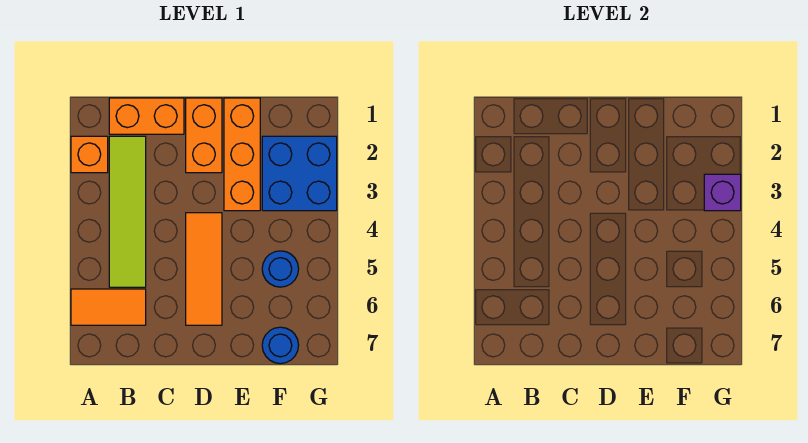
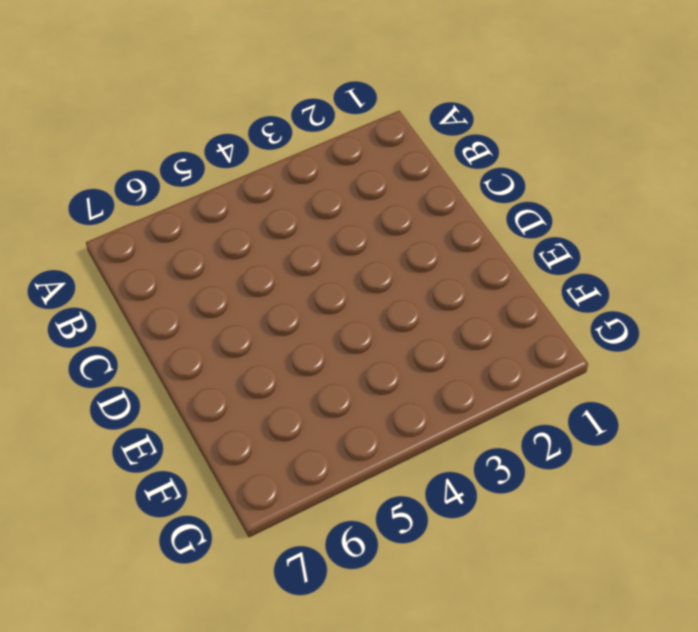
none -> orange 1x1 brick [71,136,108,173]
none -> orange 1x2 tile [71,289,146,325]

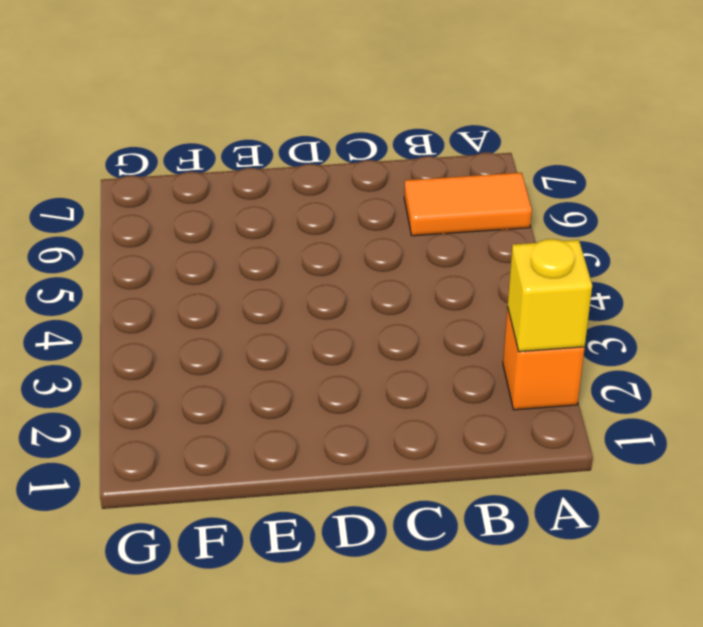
yellow 1x1 brick [508,239,592,352] -> none
none -> orange 1x2 brick [109,98,184,134]
none -> lime 1x4 tile [109,136,146,287]

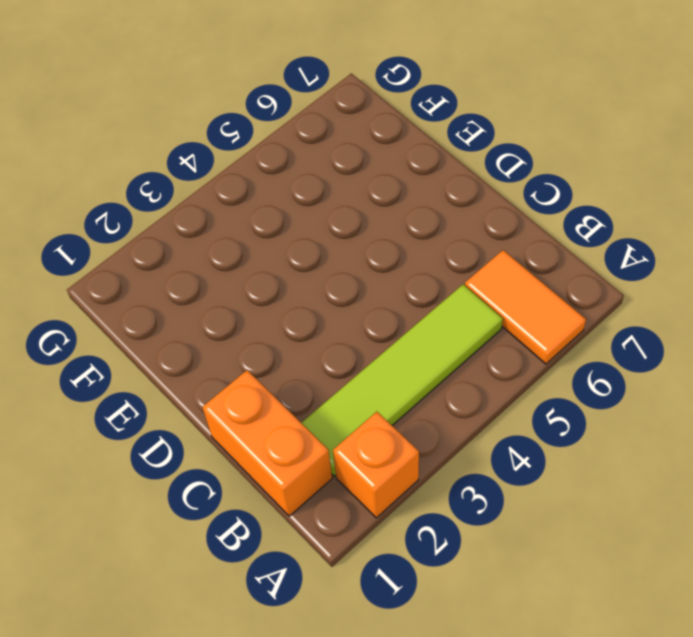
none -> orange 1x2 brick [186,98,222,173]
none -> orange 1x3 tile [186,213,222,325]

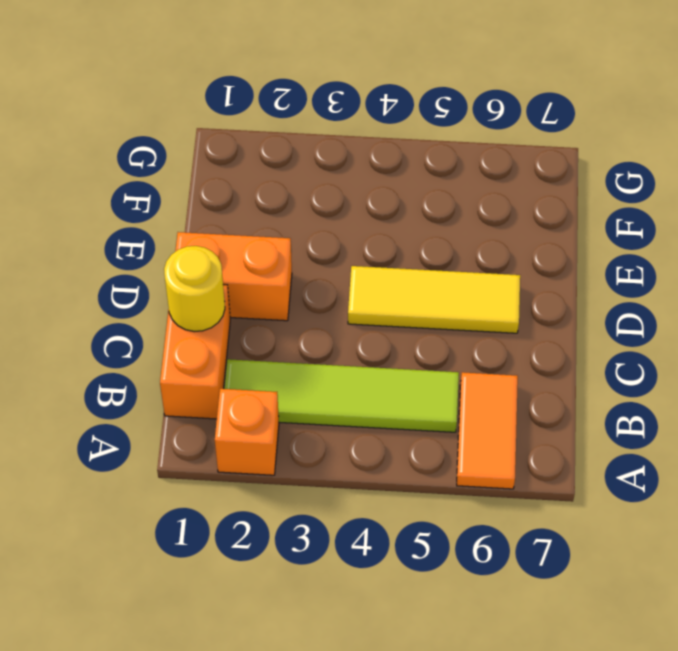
yellow 1x1 round brick [164,246,225,332] -> none
yellow 1x3 tile [348,266,520,333] -> orange 1x3 tile [186,213,222,325]
none -> orange 1x3 brick [224,98,260,211]
none -> blue 2x2 brick [262,136,337,211]

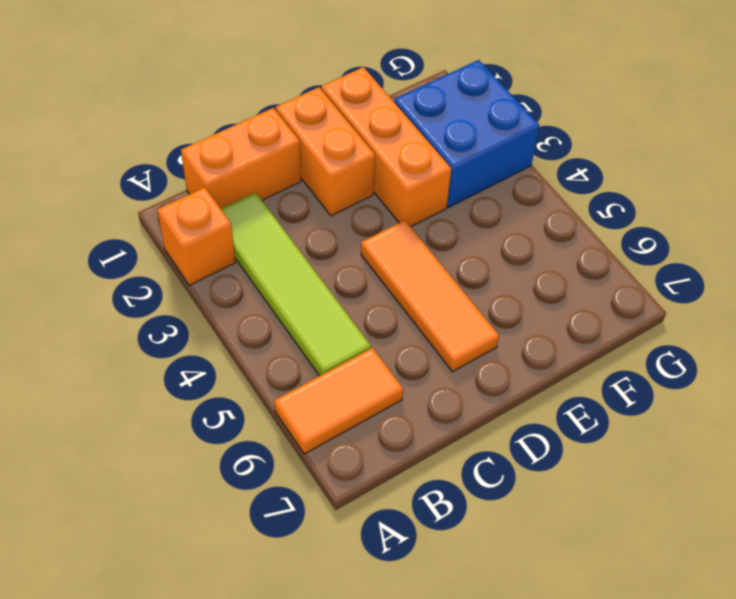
none -> blue 1x1 round brick [262,251,299,287]
none -> blue 1x1 round brick [262,327,299,364]

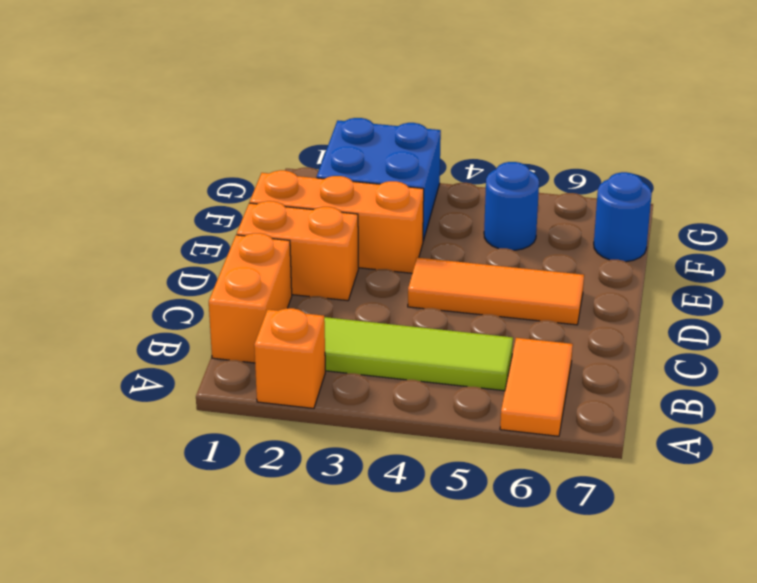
none -> purple 1x1 brick [704,174,741,211]

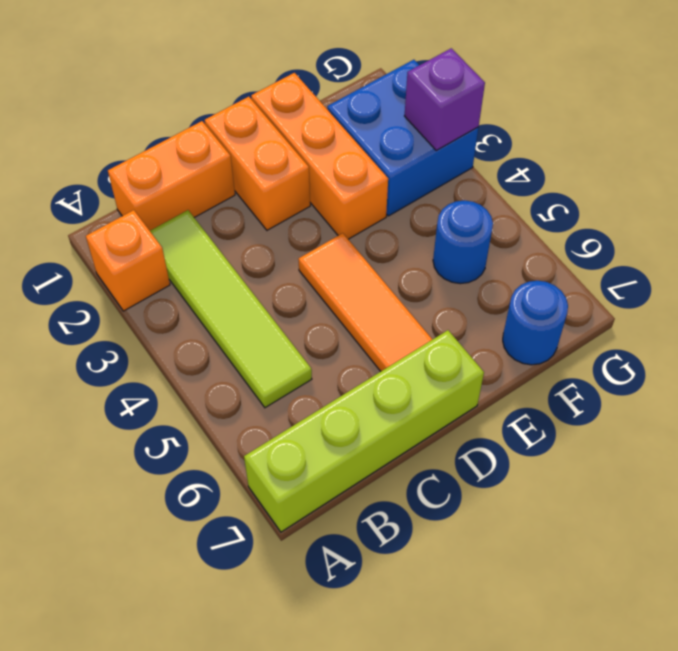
lime 1x4 brick [244,330,484,532] -> none
none -> orange 1x2 tile [71,289,146,325]

